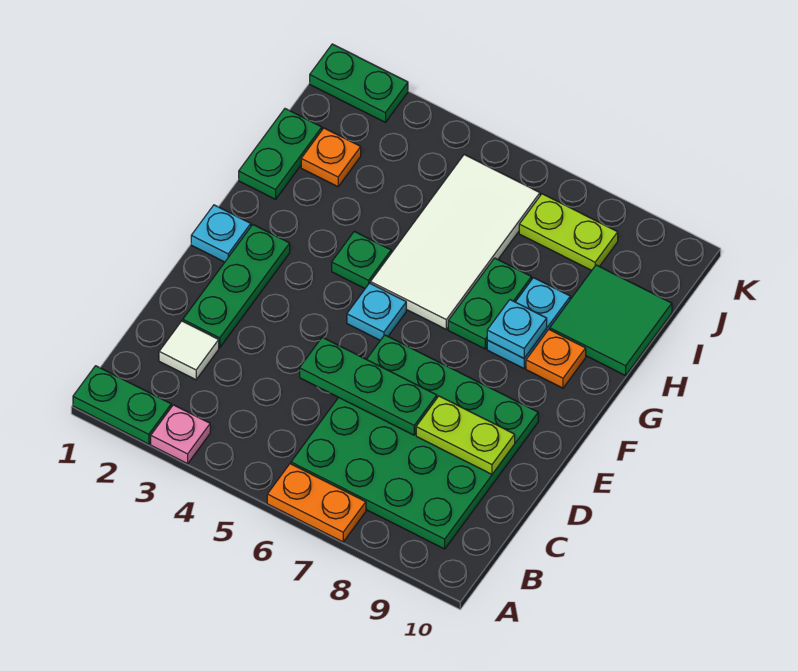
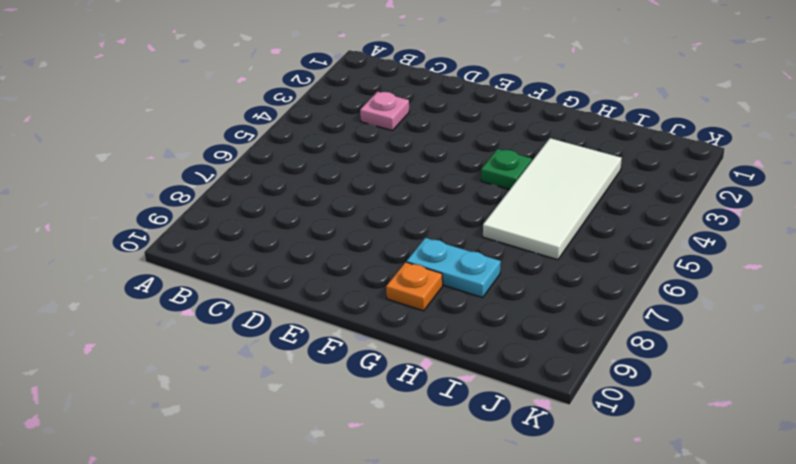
pink 1x1 plate [360,92,409,131] -> pink 1x1 plate moved to [151,405,210,464]
white 2x4 tile [483,138,622,260] -> white 2x4 tile turned to [371,155,540,329]
none -> green 1x2 plate [73,366,171,444]
none -> orange 1x2 plate [267,464,366,542]
none -> green 4x4 plate [291,335,538,549]

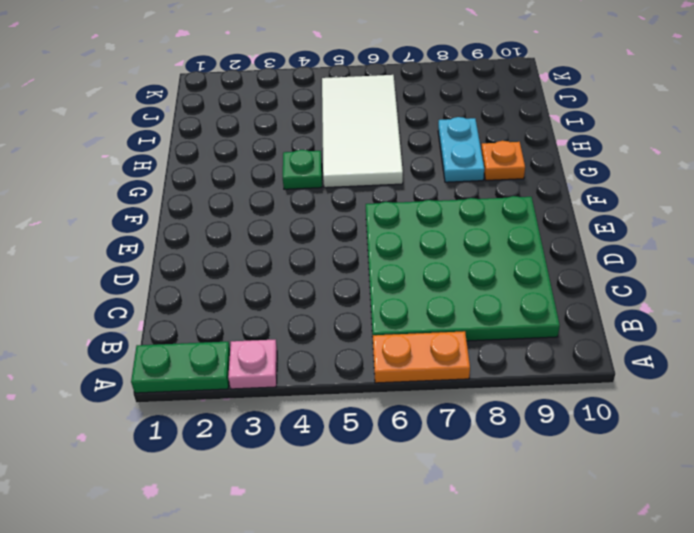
none -> white 1x1 tile [159,321,219,380]
none -> green 1x3 plate [183,225,290,348]
none -> cyan 1x1 plate [191,205,251,262]

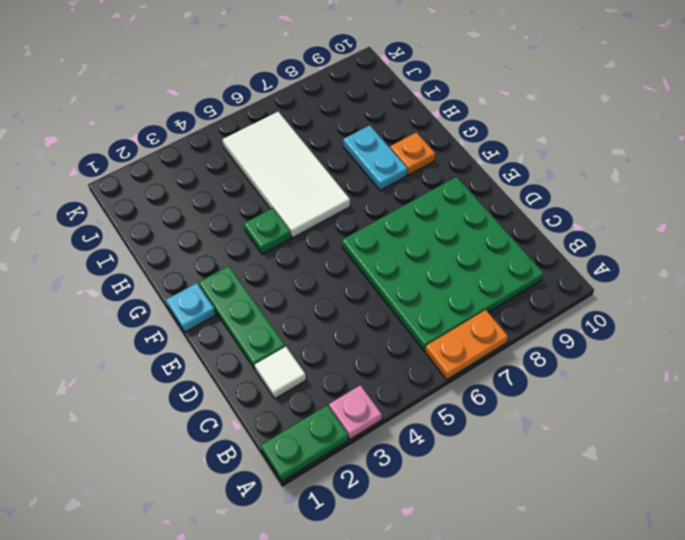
none -> cyan 1x1 plate [347,283,406,340]
none -> green 1x2 plate [448,258,532,349]
none -> green 1x2 plate [239,109,322,199]

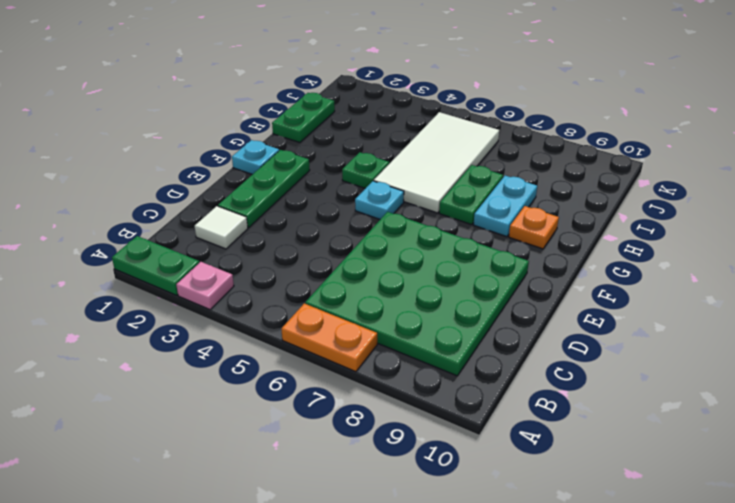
none -> green 2x2 tile [550,265,672,376]
none -> orange 1x1 plate [301,128,361,187]
none -> lime 1x2 plate [519,194,618,270]

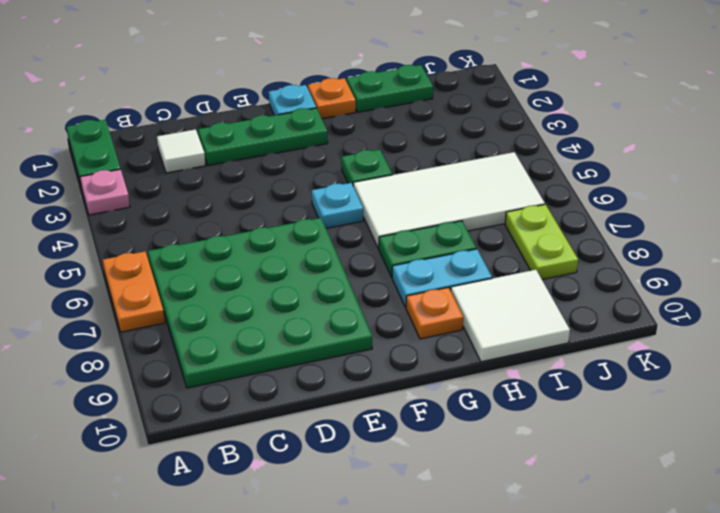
orange 1x1 plate [308,78,356,119] -> orange 1x1 plate moved to [301,128,361,187]
white 2x2 tile [451,270,570,362] -> green 2x2 tile [550,265,672,376]
none -> green 1x2 plate [310,44,408,122]
none -> green 1x3 plate [300,337,437,435]
none -> lime 1x2 plate [416,396,515,474]

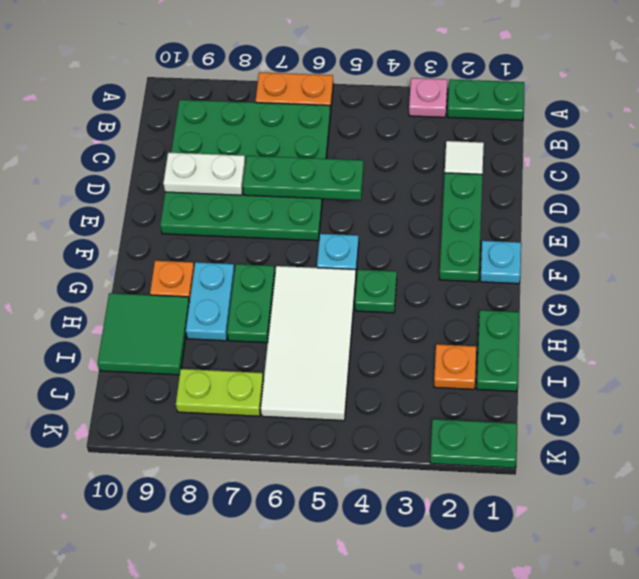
white 1x2 plate [163,153,246,195] -> lime 1x2 plate [416,396,515,474]
none -> cyan 1x1 plate [487,300,547,358]

